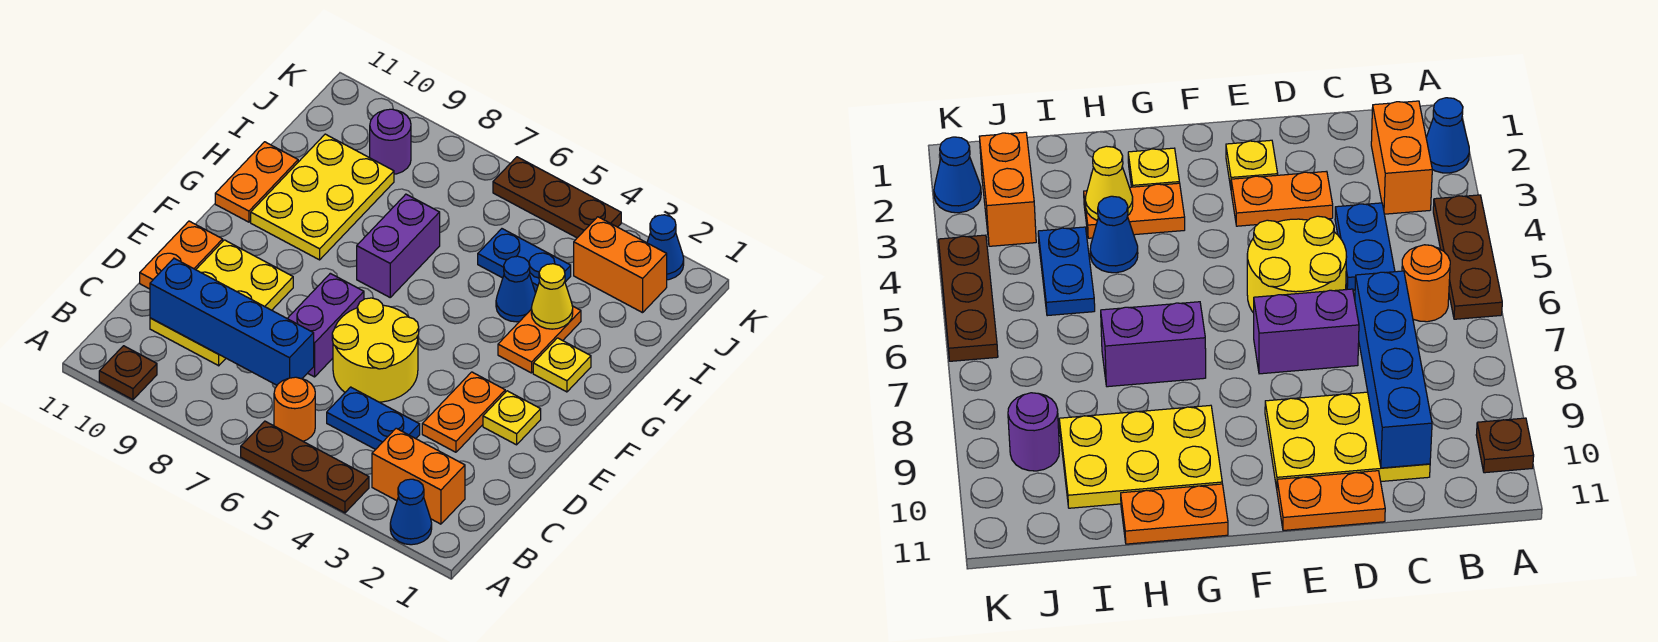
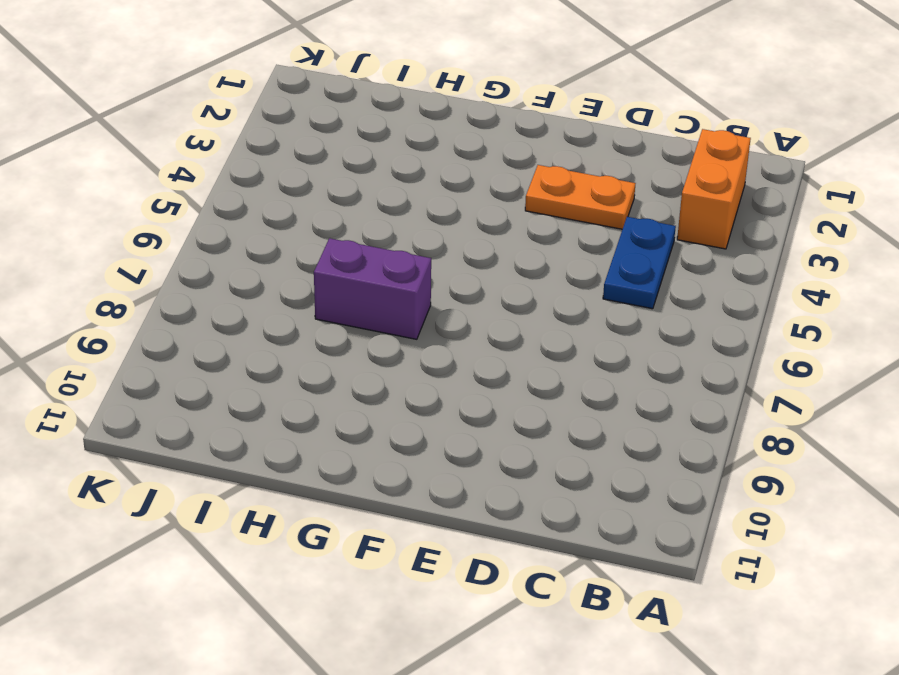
none -> blue 1x1 cone [390,479,432,545]
none -> brown 1x3 plate [241,421,369,513]
none -> brown 1x1 plate [99,346,157,400]

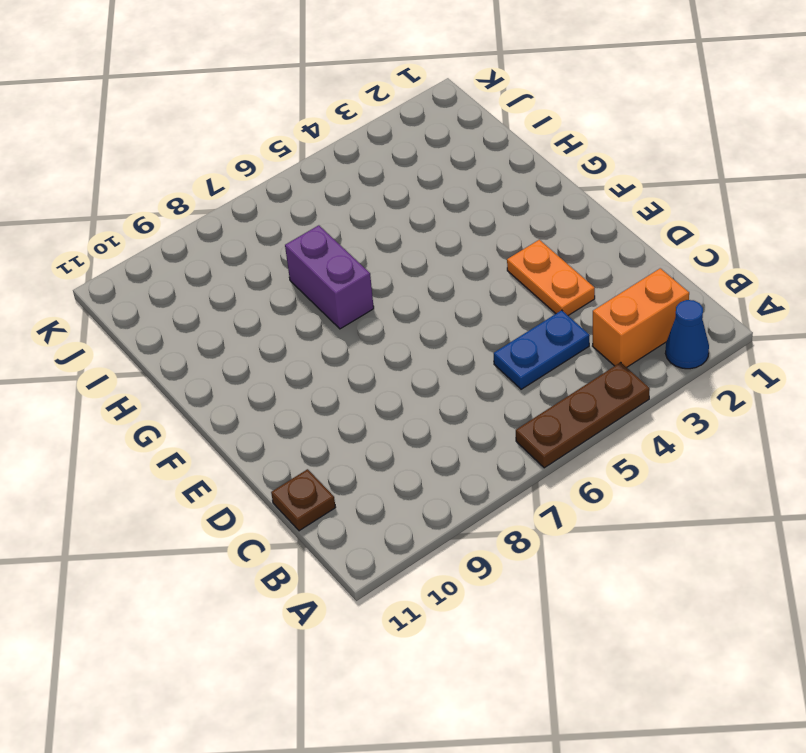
brown 1x1 plate [271,469,336,531] -> brown 1x1 plate moved to [99,346,157,400]
none -> orange 1x1 round brick [274,377,315,441]
none -> yellow 2x3 plate [150,240,293,366]
none -> yellow 2x2 round brick [332,298,419,402]

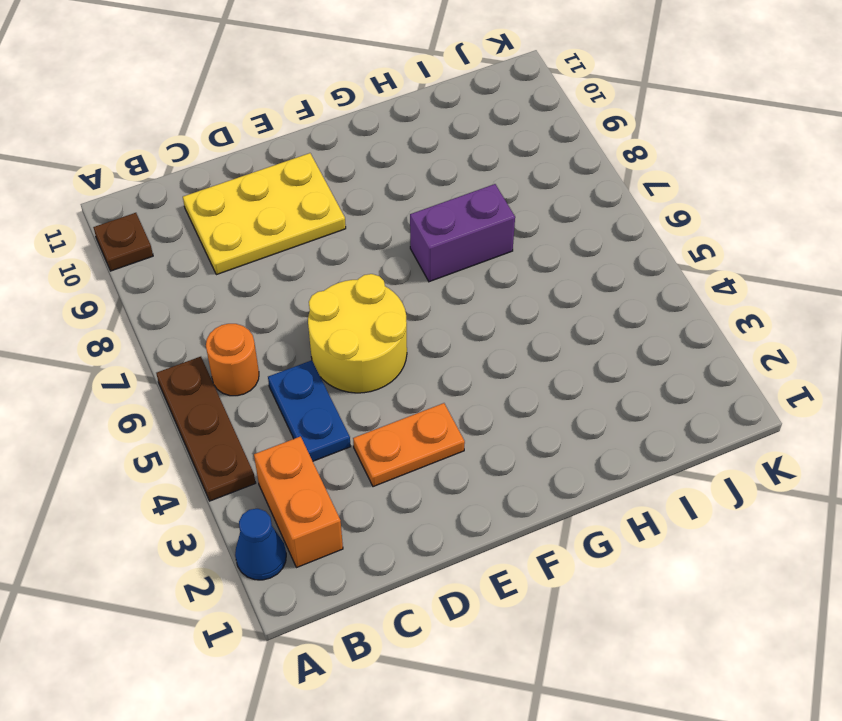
none -> purple 1x2 brick [287,273,364,377]
none -> orange 1x2 plate [140,221,223,289]
none -> yellow 1x1 plate [483,391,541,445]

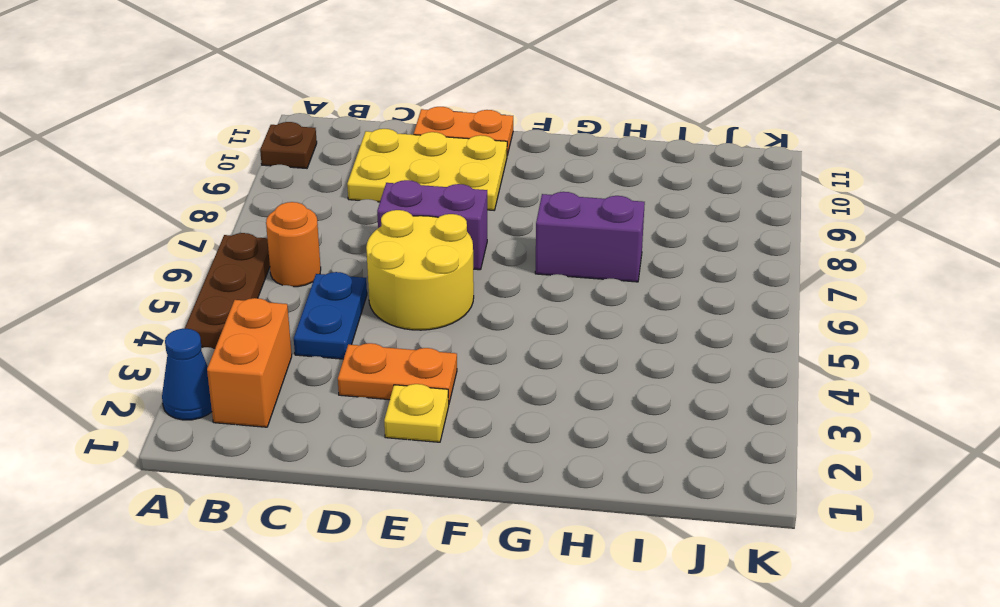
none -> yellow 1x1 plate [533,338,591,392]
none -> orange 1x2 plate [498,306,581,373]
none -> yellow 2x3 plate [251,134,394,260]

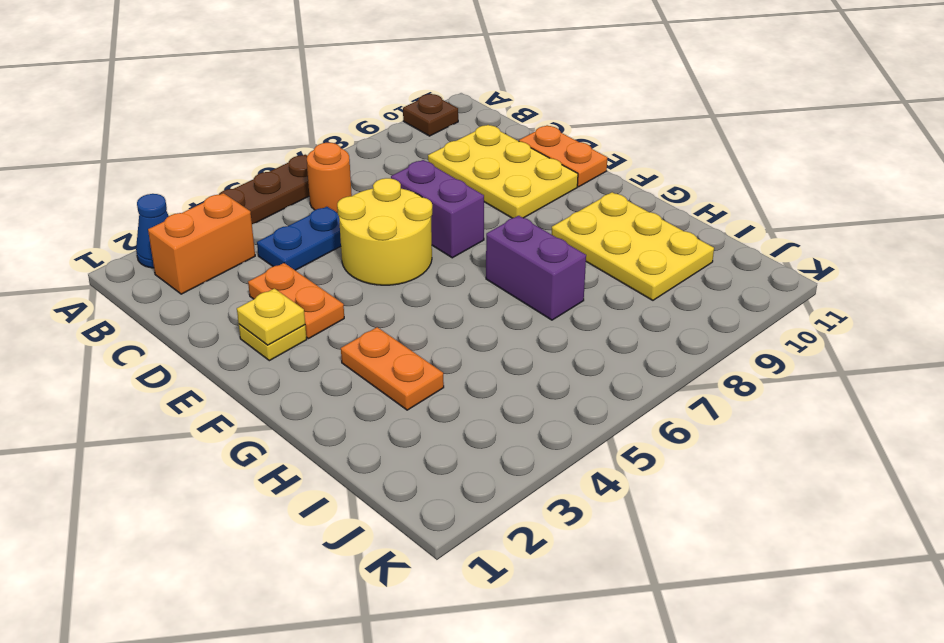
yellow 1x1 plate [237,288,305,345] -> yellow 1x1 plate moved to [533,338,591,392]
none -> orange 1x2 plate [215,142,298,222]
none -> blue 1x1 cone [496,256,536,322]
none -> blue 1x2 plate [478,229,571,293]

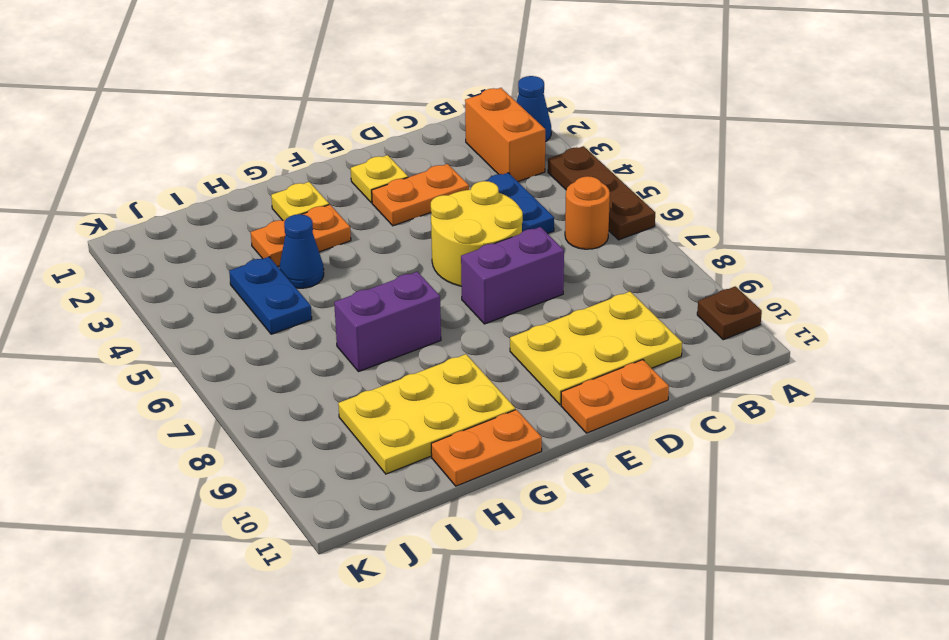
none -> orange 1x2 brick [574,217,667,313]
none -> purple 1x1 round brick [370,109,411,174]
none -> blue 1x1 cone [647,215,684,280]

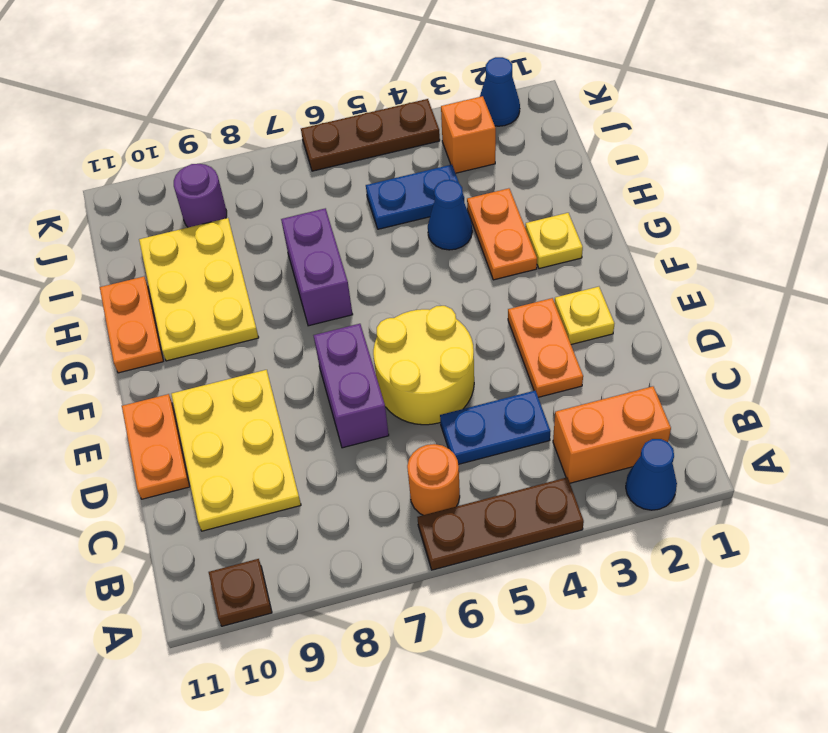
orange 1x1 brick [441,96,496,173] -> orange 1x2 brick [574,217,667,313]
none -> blue 1x4 brick [150,258,314,385]
none -> yellow 1x1 cone [531,264,573,329]

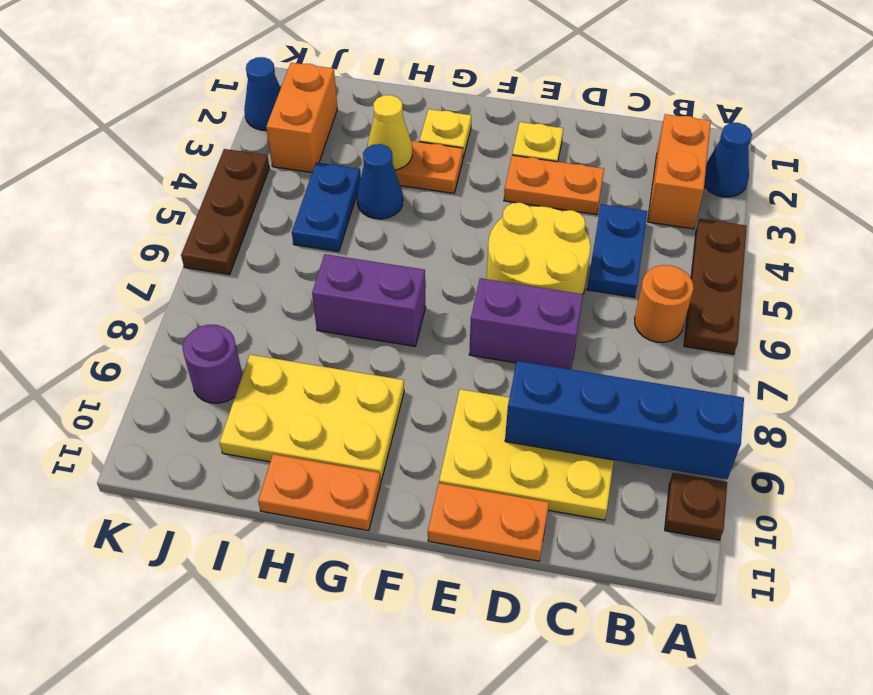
blue 1x4 brick [505,361,744,479] -> blue 1x4 brick turned to [150,258,314,385]

